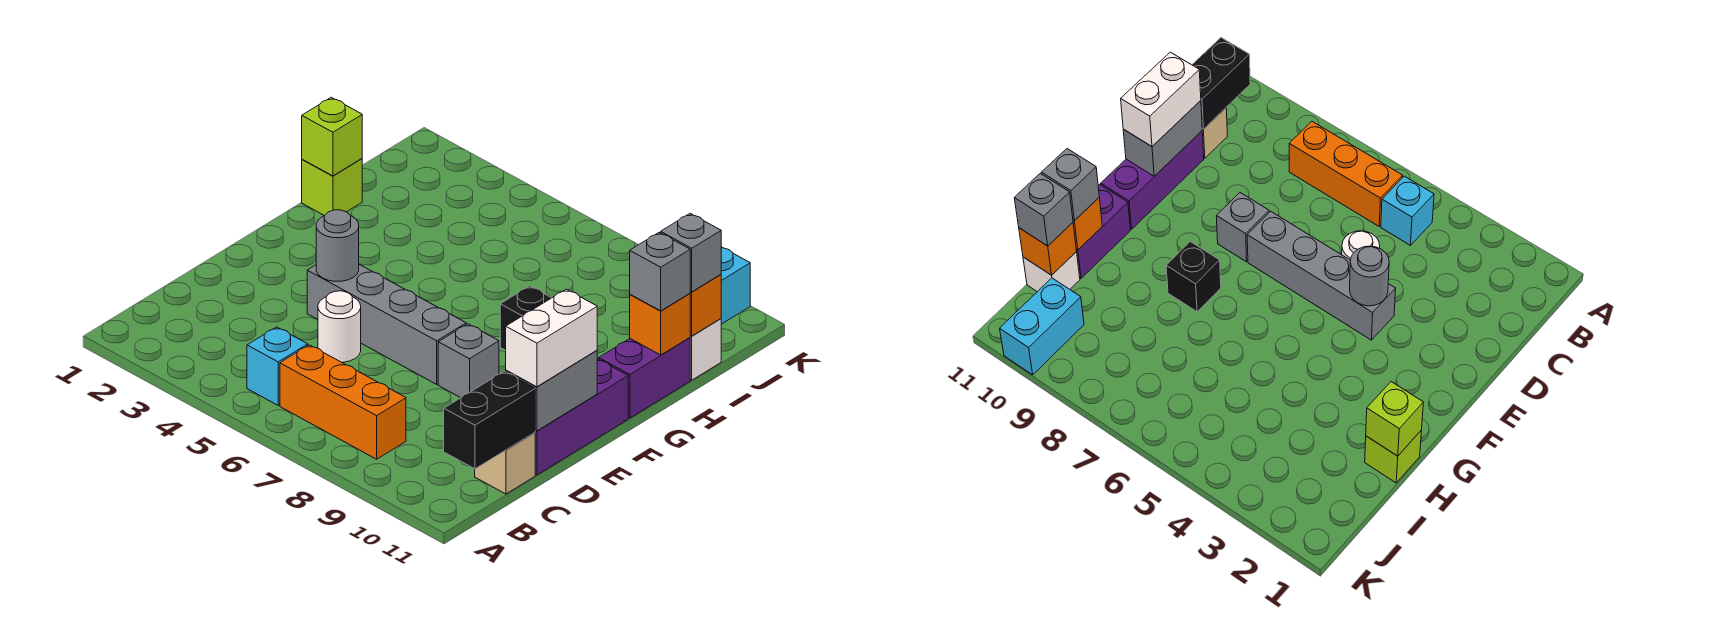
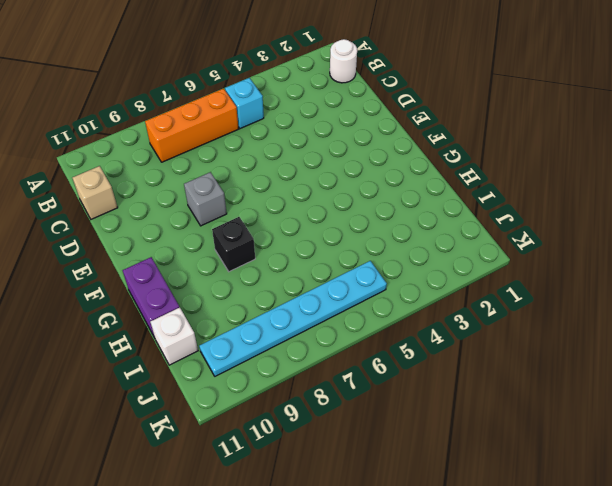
white 1x1 round brick [330,39,357,83] -> white 1x1 round brick moved to [318,291,361,362]
cyan 1x6 plate [199,261,387,376] -> cyan 1x2 brick [721,247,750,324]
none -> purple 1x3 brick [535,359,628,475]
none -> grey 1x4 brick [307,265,466,384]
none -> lime 1x1 brick [302,159,362,216]

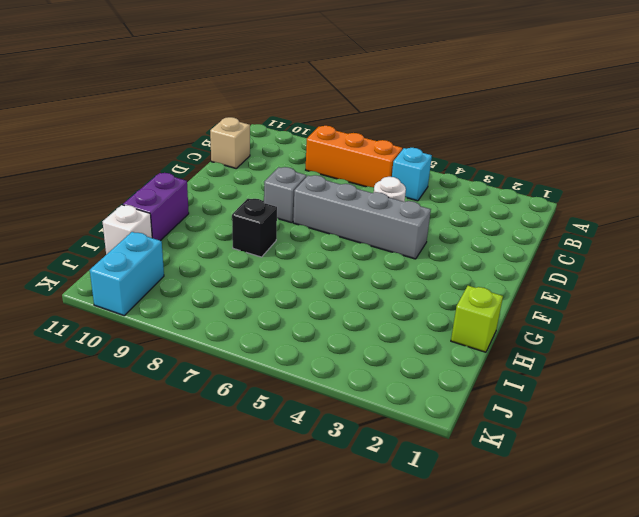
none -> purple 1x3 brick [535,359,628,475]
none -> black 1x2 brick [444,371,535,469]
none -> grey 1x2 brick [506,350,597,431]

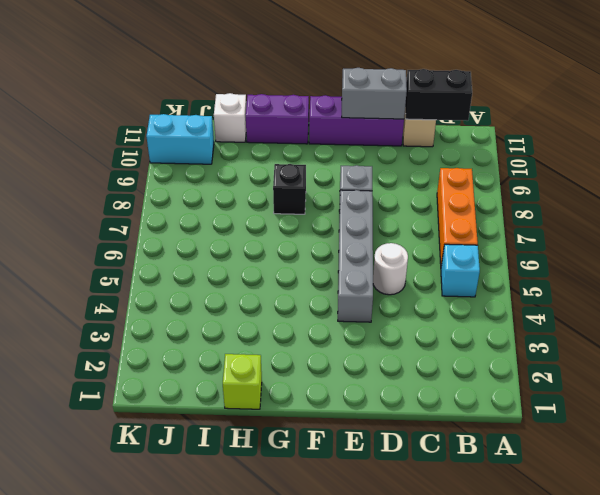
none -> grey 1x1 round brick [316,210,359,281]
none -> lime 1x1 brick [302,97,362,176]
none -> orange 1x1 brick [630,294,690,355]

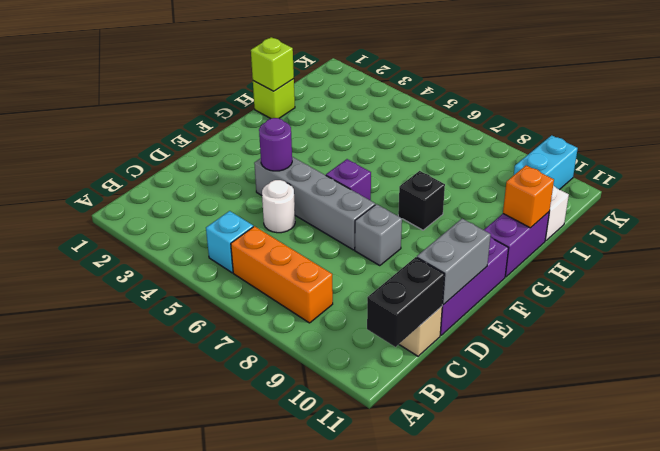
purple 1x1 round brick [259,118,292,171] -> grey 1x1 round brick [316,210,359,281]
purple 1x1 brick [326,159,371,200] -> none
none -> orange 1x1 brick [690,275,721,336]
none -> white 1x2 brick [506,289,597,387]
none -> grey 1x1 brick [630,233,690,311]

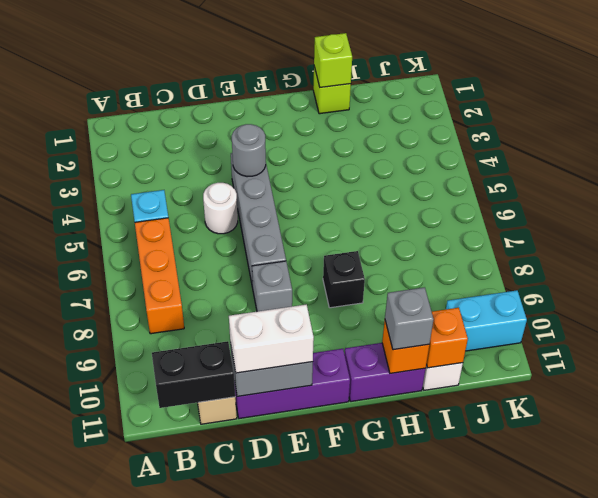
none -> grey 1x1 brick [661,214,721,292]

